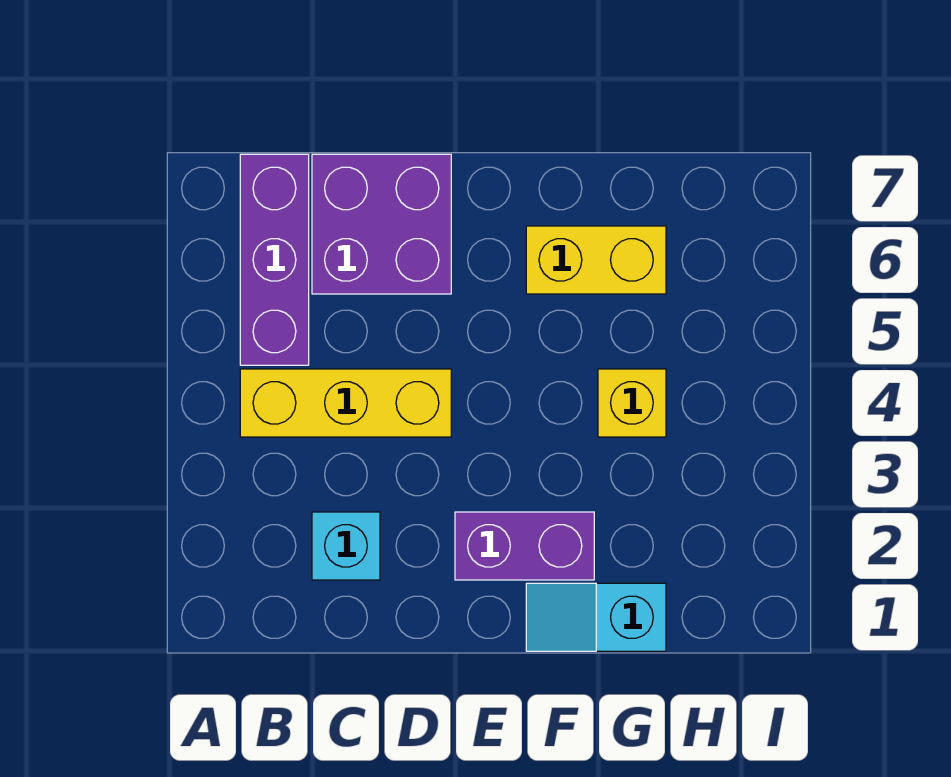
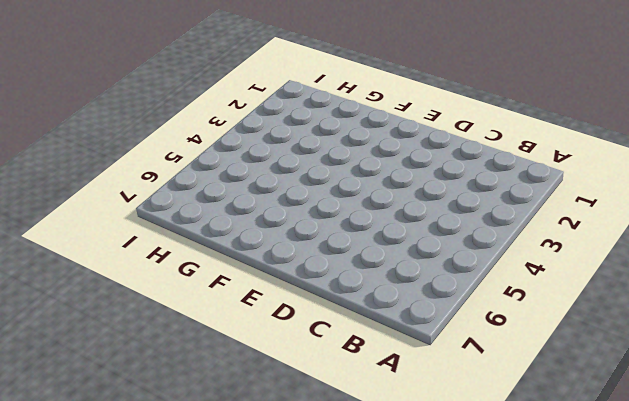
none -> yellow 1x3 brick [240,369,451,437]
none -> purple 1x3 brick [240,154,309,365]

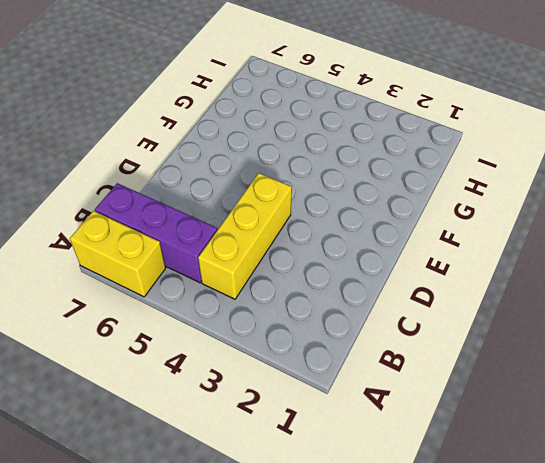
yellow 1x2 brick [70,211,166,297] -> yellow 1x2 brick turned to [526,226,666,294]
none -> cyan 1x1 brick [312,512,380,580]
none -> purple 2x2 brick [312,154,451,294]

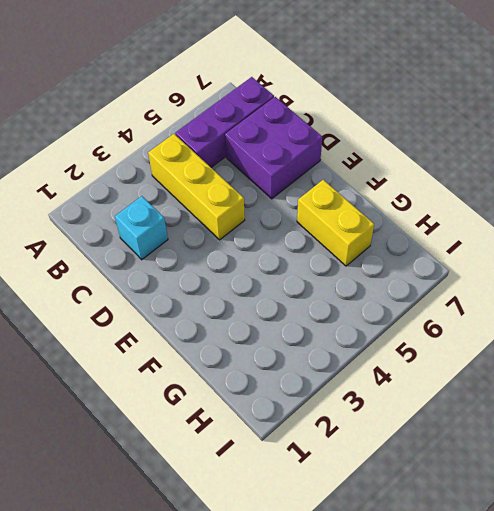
none -> purple 1x2 brick [455,512,594,580]
none -> cyan 1x2 slope [526,583,666,651]

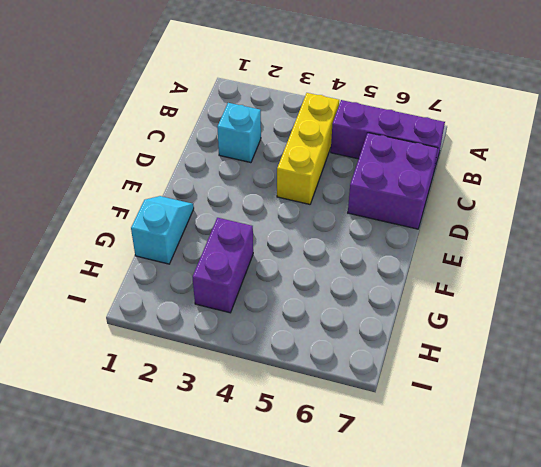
purple 1x2 brick [193,218,253,313] -> purple 1x2 brick moved to [455,512,594,580]
none -> yellow 1x2 brick [526,226,666,294]
none -> yellow 1x1 brick [598,369,666,437]

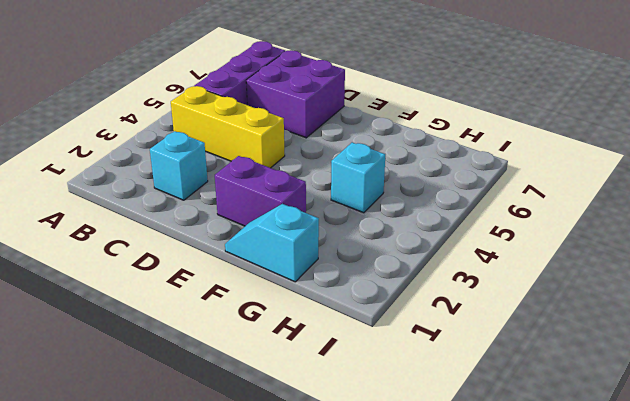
cyan 1x1 brick [331,142,385,213] -> yellow 1x1 brick [598,369,666,437]
none -> yellow 1x2 brick [526,226,666,294]

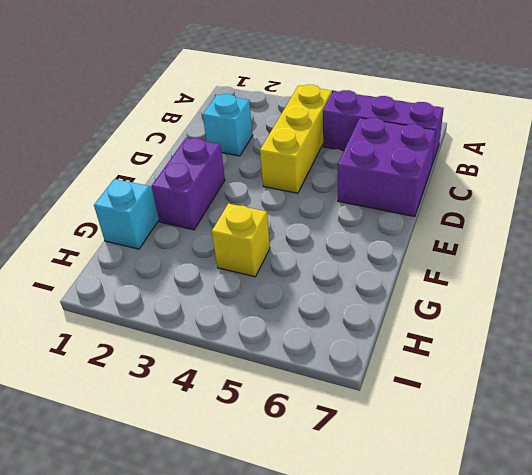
none -> yellow 1x2 brick [526,226,666,294]

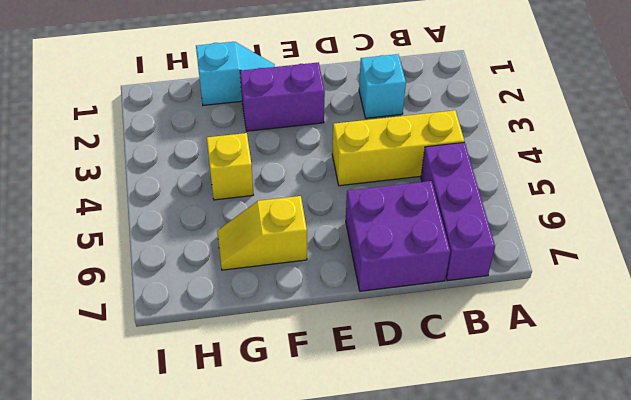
yellow 1x2 slope [217,196,307,270] -> yellow 1x2 brick [526,226,666,294]

